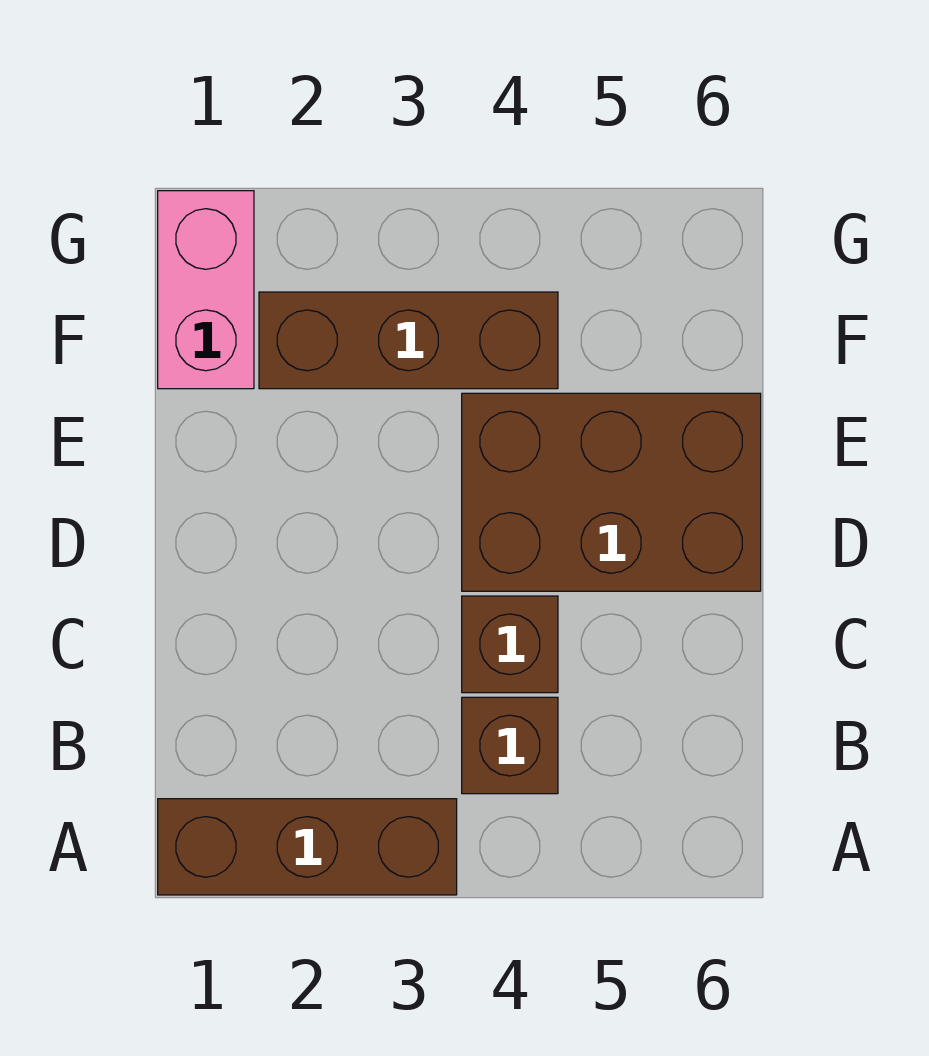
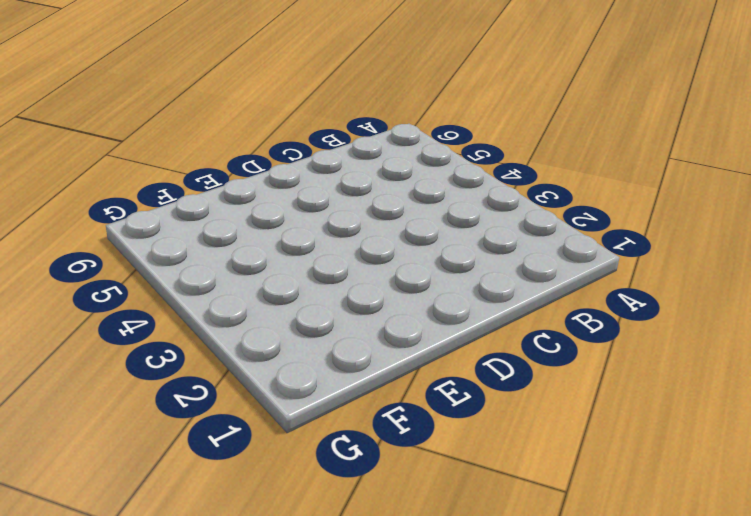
none -> brown 1x3 brick [158,799,457,895]
none -> brown 1x1 brick [462,697,558,794]

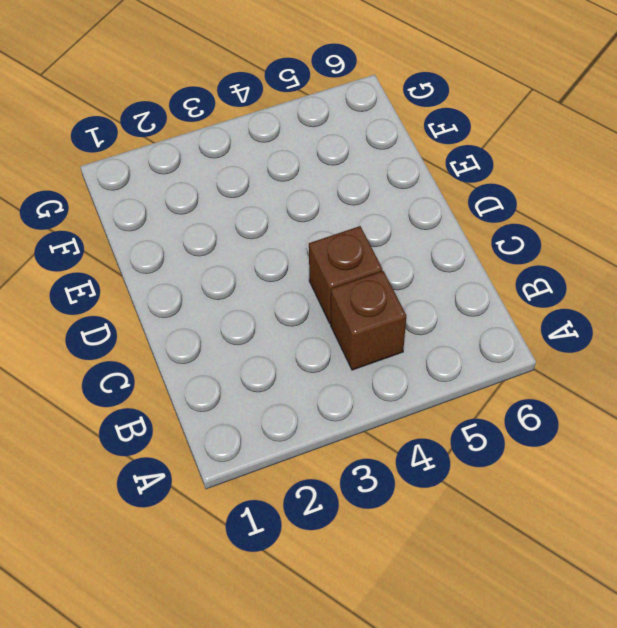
none -> brown 1x3 brick [158,799,457,895]
none -> brown 2x3 brick [462,393,761,591]

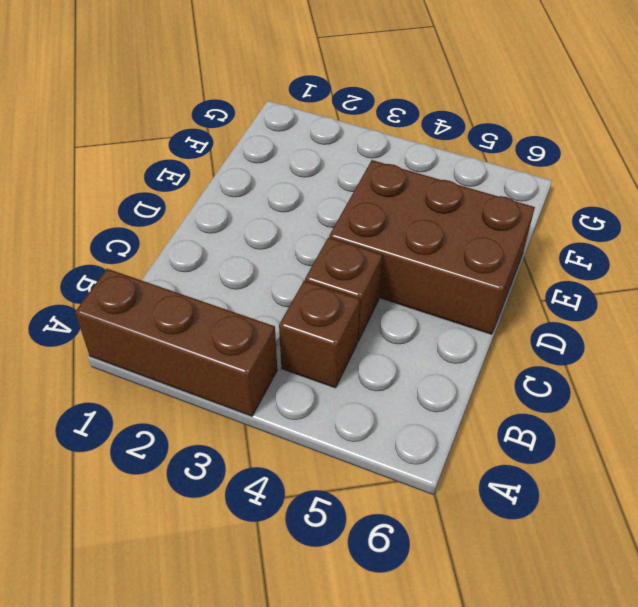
none -> pink 1x2 brick [158,191,254,389]
none -> brown 1x3 brick [259,292,558,389]

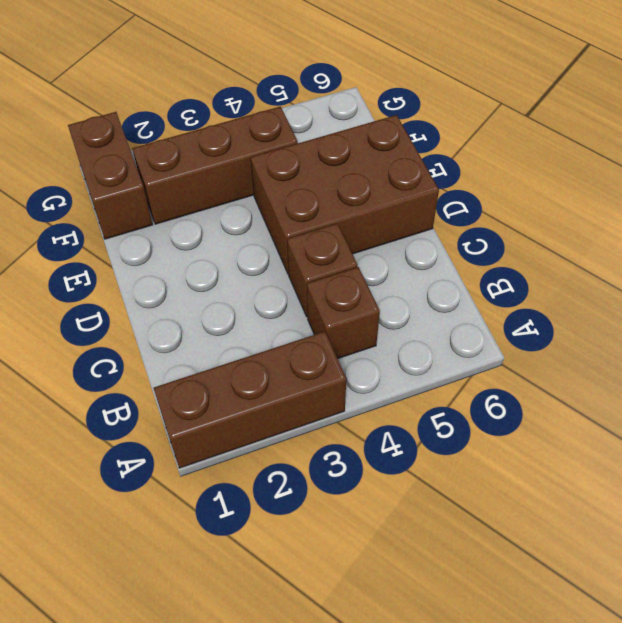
brown 1x2 brick [68,112,153,239] -> pink 1x2 brick [158,191,254,389]

